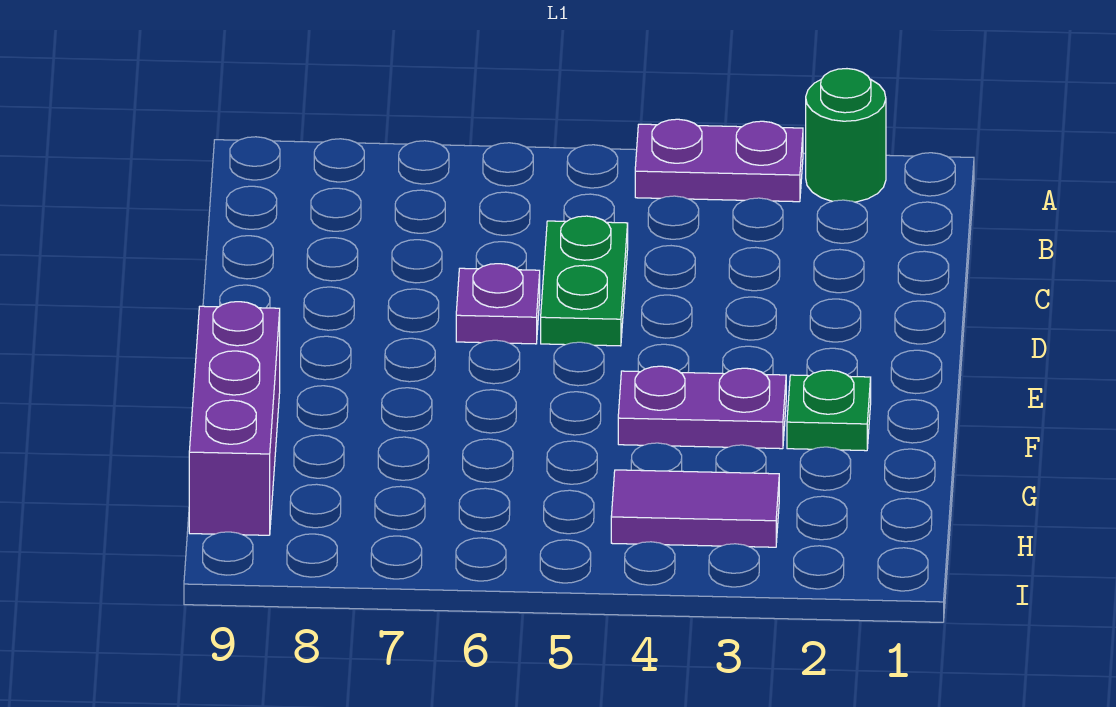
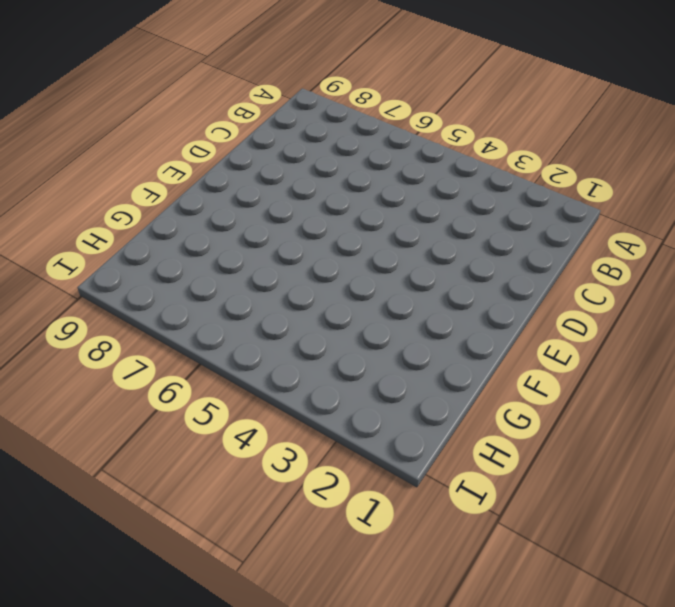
none -> green 1x1 round brick [806,69,886,202]
none -> purple 1x2 plate [635,119,803,202]

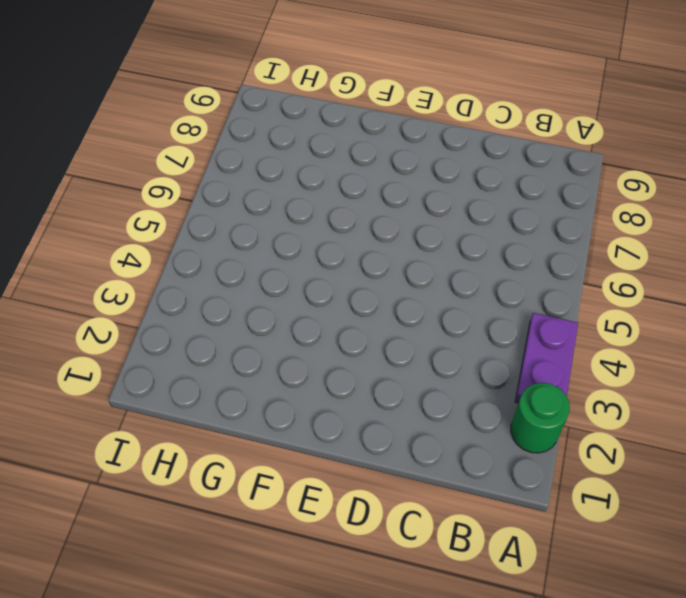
none -> green 1x2 plate [541,216,628,346]
none -> purple 1x1 plate [456,264,540,344]

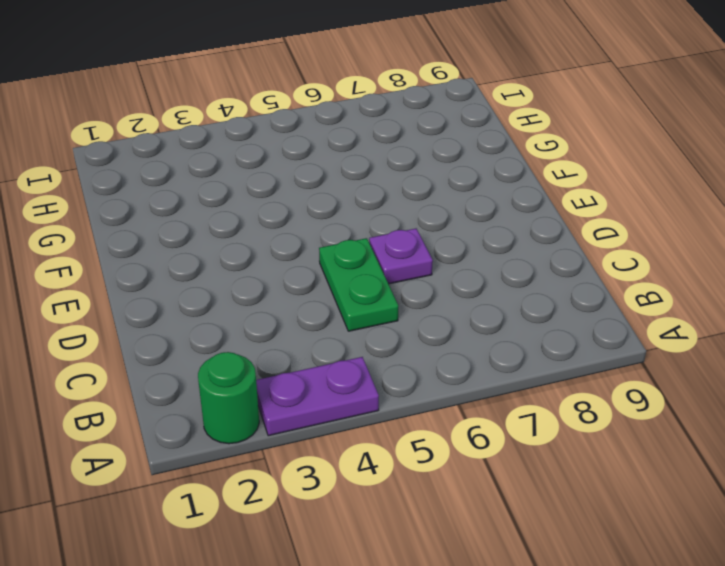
none -> green 1x1 plate [787,370,871,451]
none -> purple 1x2 plate [618,366,786,449]

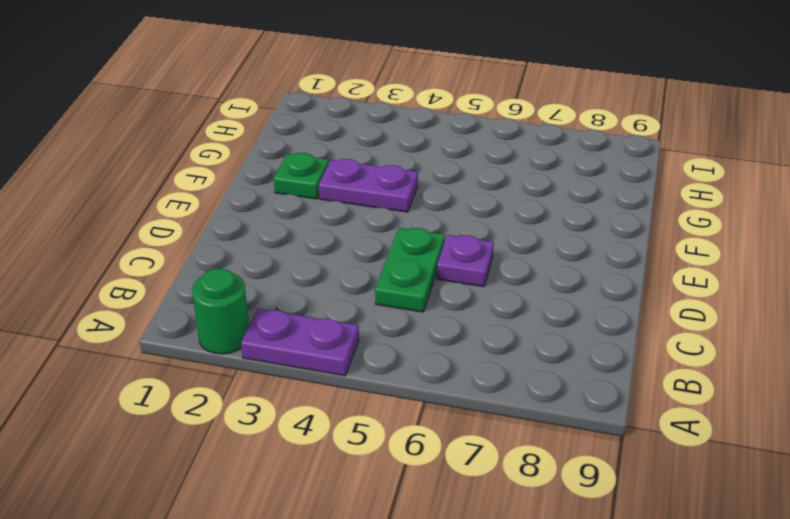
none -> purple 1x3 brick [189,302,280,535]
none -> purple 1x2 tile [611,470,779,547]

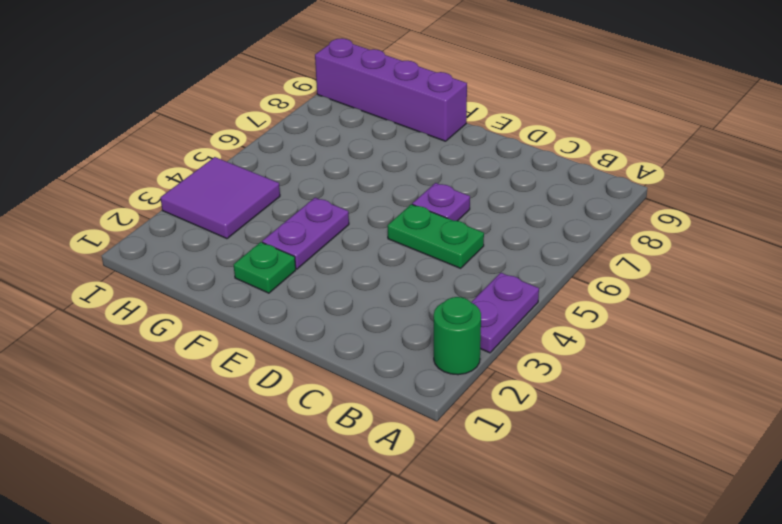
purple 1x4 brick [315,38,467,141] -> purple 1x3 brick [189,302,280,535]
purple 2x2 tile [161,157,280,239] -> purple 1x2 tile [611,470,779,547]

